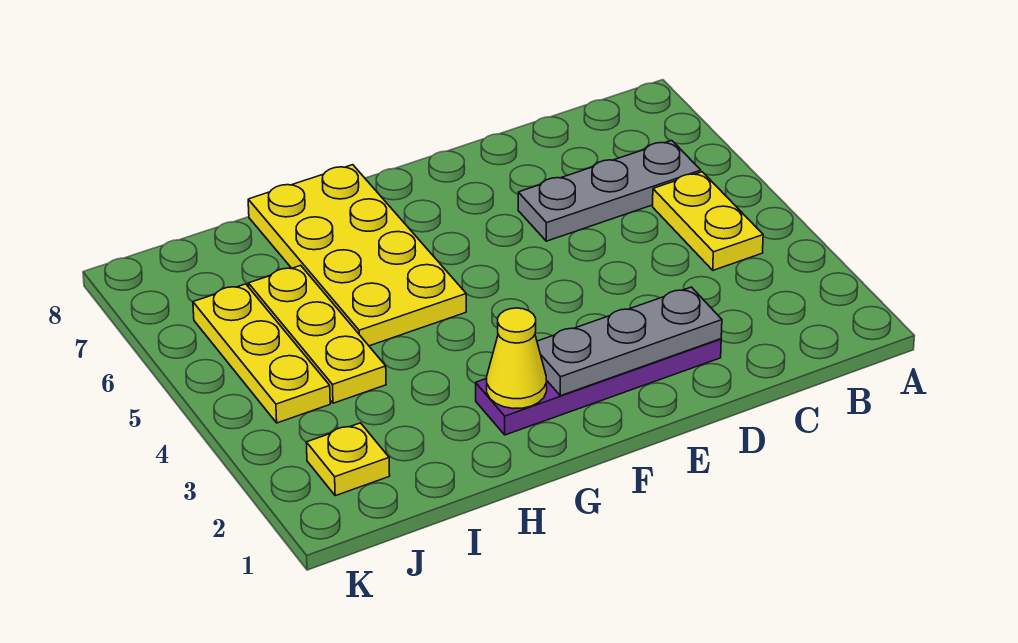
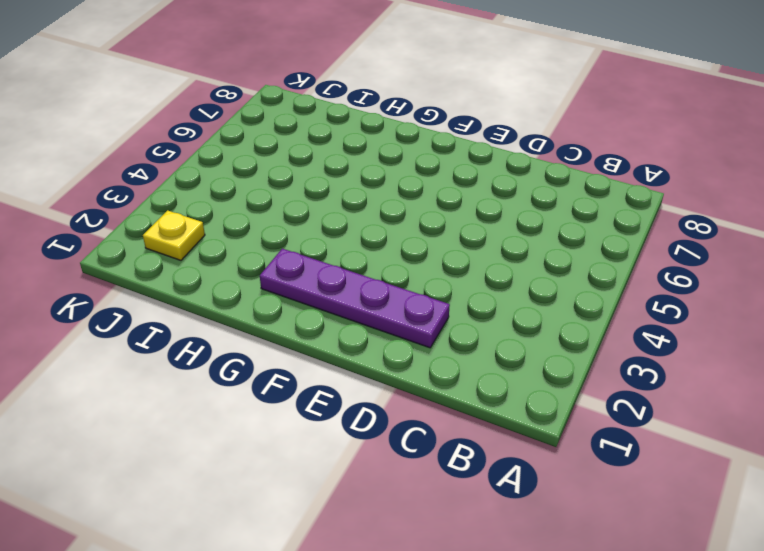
none -> yellow 1x2 plate [653,172,763,270]
none -> grey 1x3 plate [518,140,701,241]

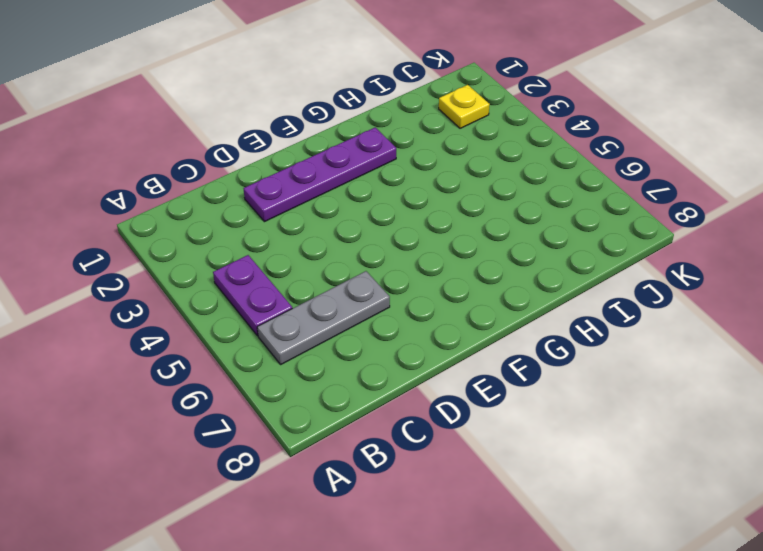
purple 1x2 plate [213,255,292,336] -> yellow 1x2 plate [653,172,763,270]
none -> yellow 2x4 plate [248,165,466,346]
none -> yellow 1x3 plate [248,265,386,403]

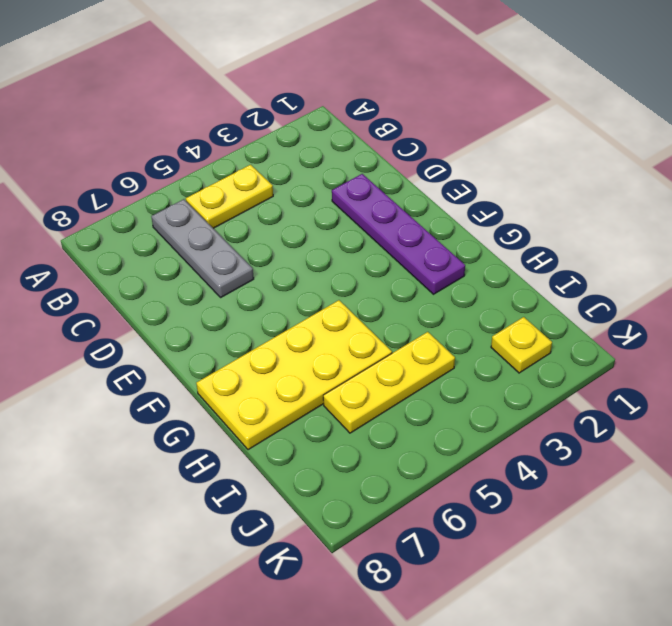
none -> yellow 1x3 plate [193,284,330,423]
none -> grey 1x3 plate [537,287,722,396]

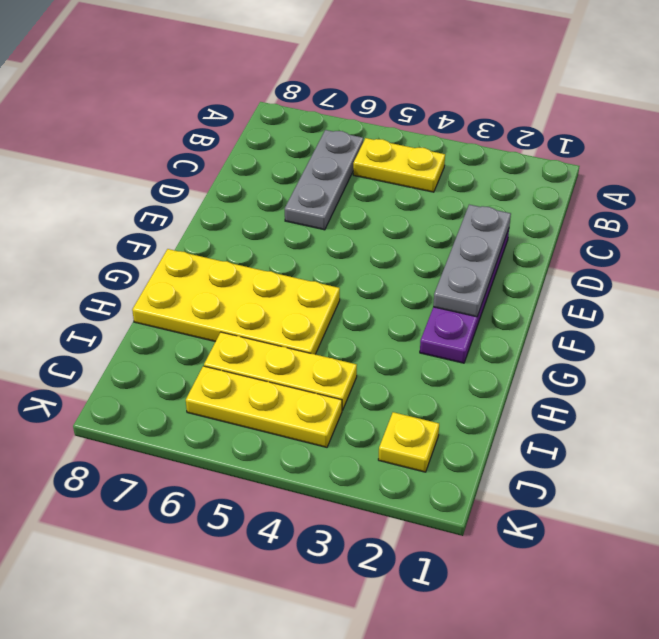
none -> yellow 1x1 cone [487,308,547,408]

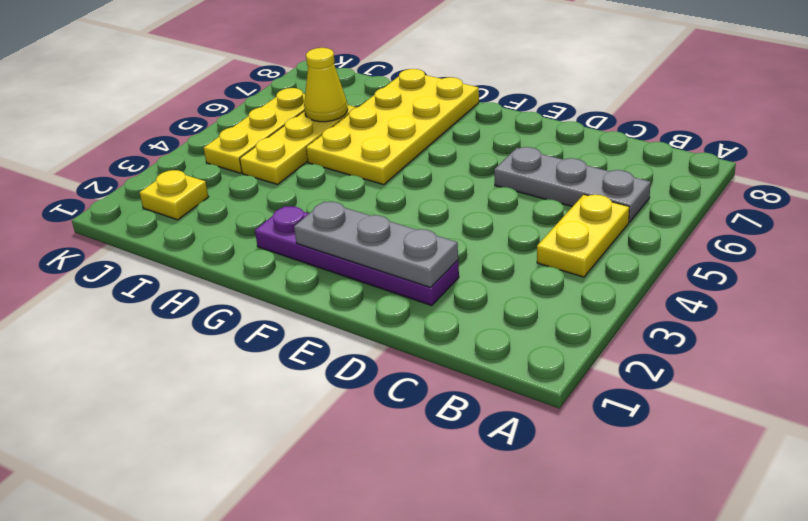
yellow 1x1 cone [304,48,348,122] -> yellow 1x1 cone moved to [487,308,547,408]

